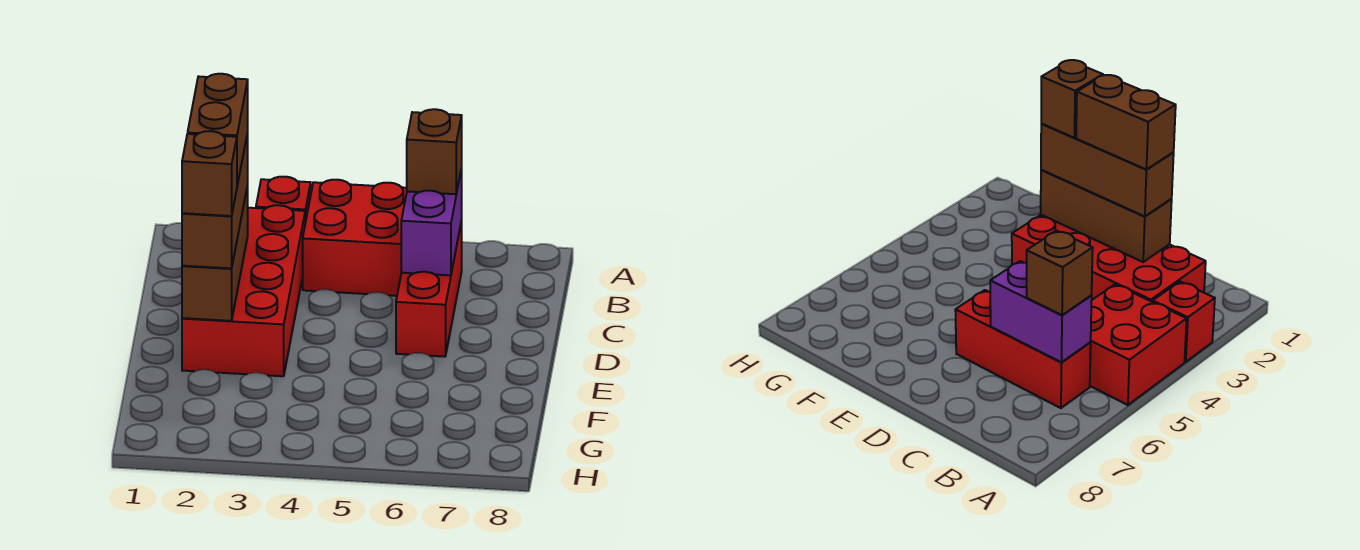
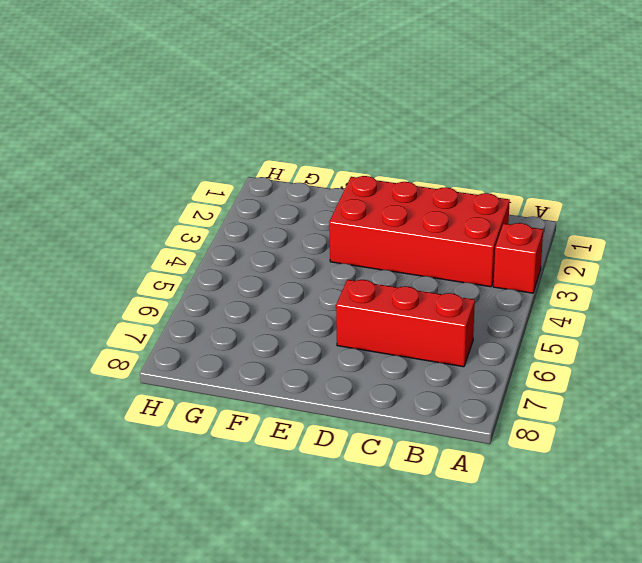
none -> red 2x2 brick [303,180,407,296]
none -> purple 1x2 brick [401,168,462,275]

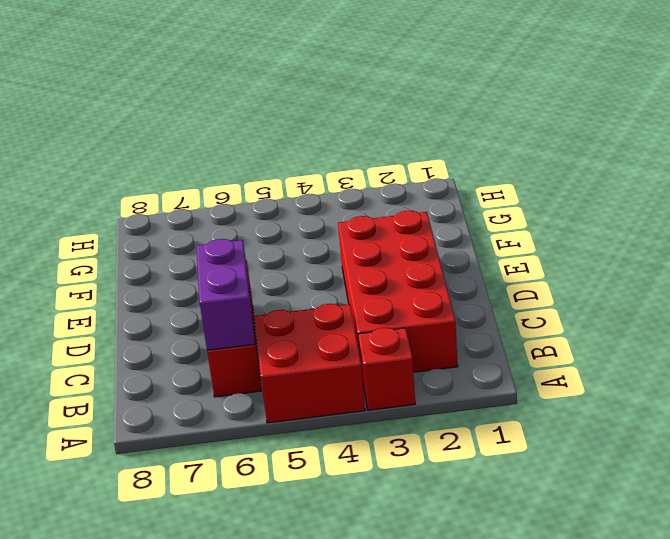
none -> brown 1x3 brick [182,186,248,321]
none -> brown 1x1 brick [407,109,462,194]

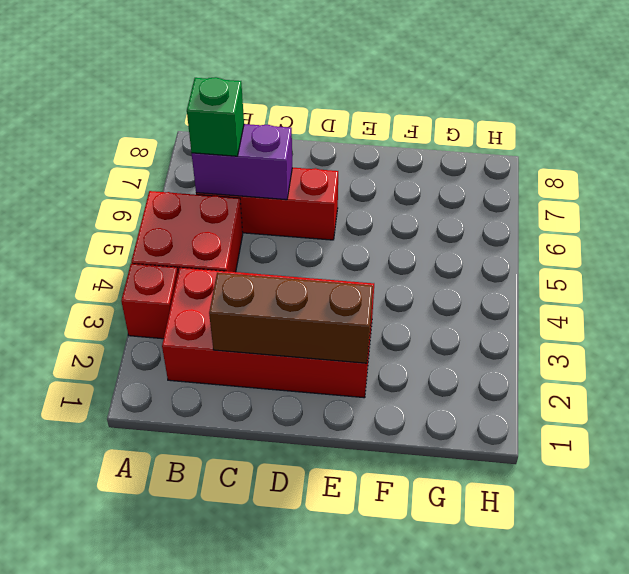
green 1x1 brick [187,77,244,156] -> brown 1x1 brick [407,109,462,194]
none -> brown 1x3 brick [182,133,248,268]
none -> brown 1x2 brick [188,74,248,185]

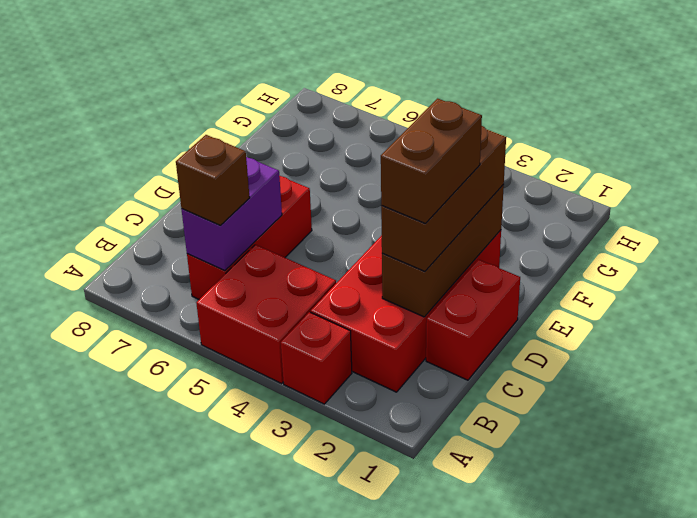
red 1x2 brick [426,259,520,380] -> none
none -> brown 1x1 brick [182,131,237,216]

